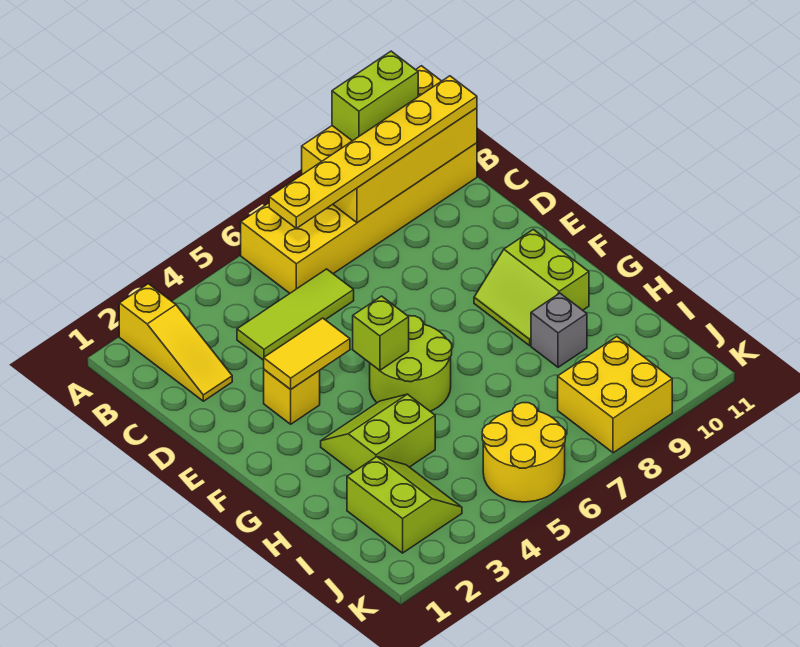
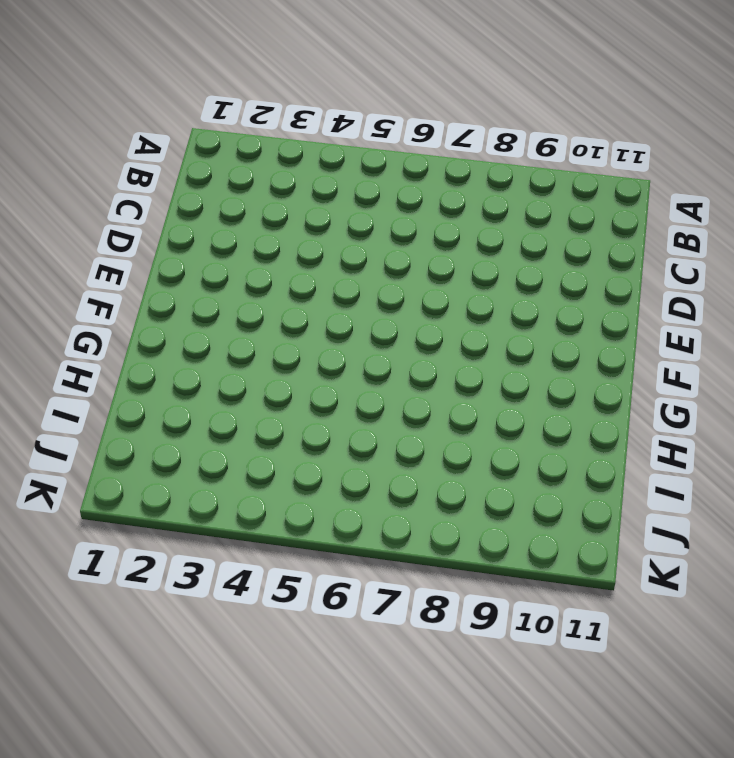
none -> yellow 1x3 slope [119,284,232,401]
none -> yellow 2x6 brick [241,143,477,293]
none -> lime 1x3 tile [237,269,354,360]

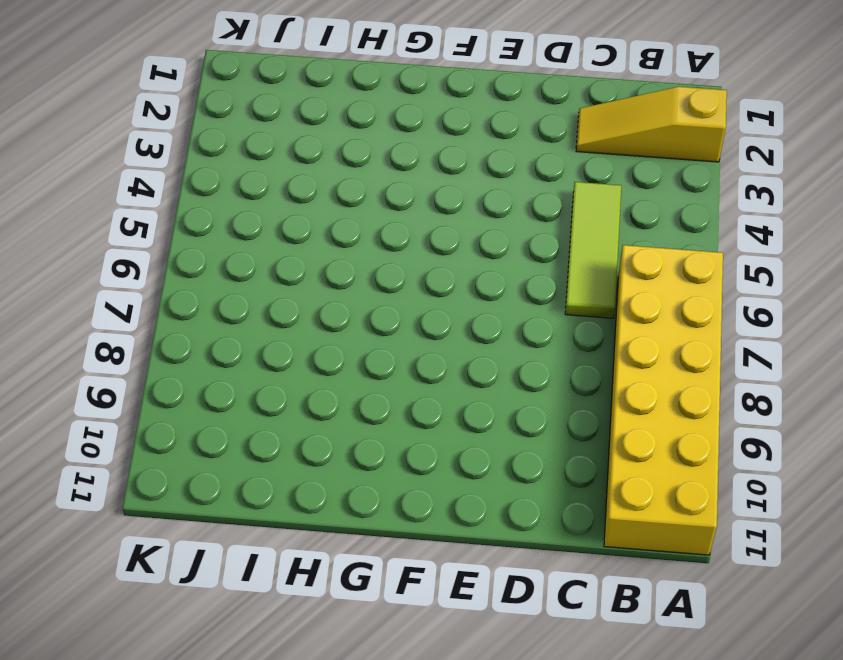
none -> yellow 1x1 brick [264,370,320,424]
none -> lime 2x2 round brick [370,316,452,411]
none -> lime 2x2 slope [474,229,589,346]

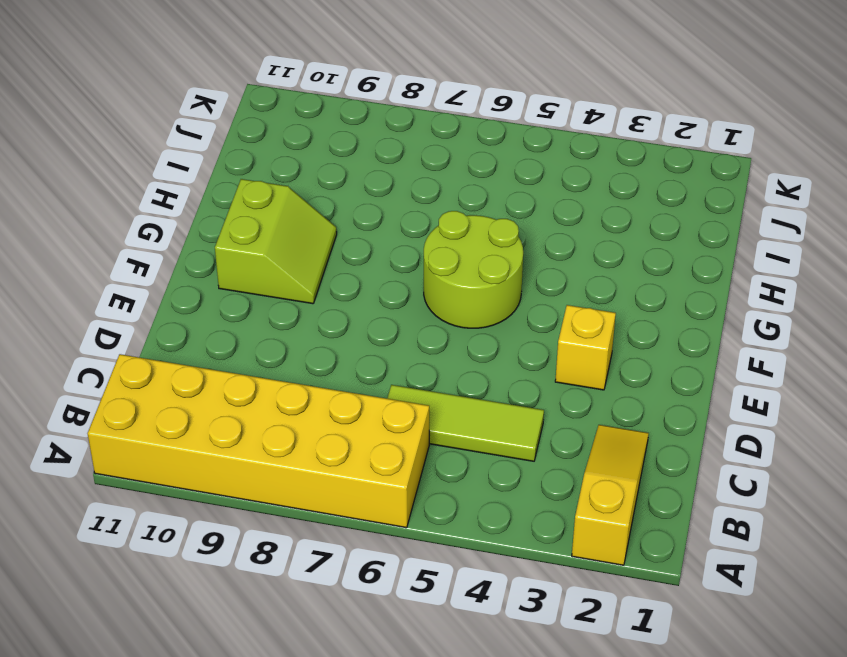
none -> lime 2x2 slope [321,394,435,472]
none -> grey 1x1 brick [531,293,587,367]
none -> lime 2x2 slope [347,457,462,553]

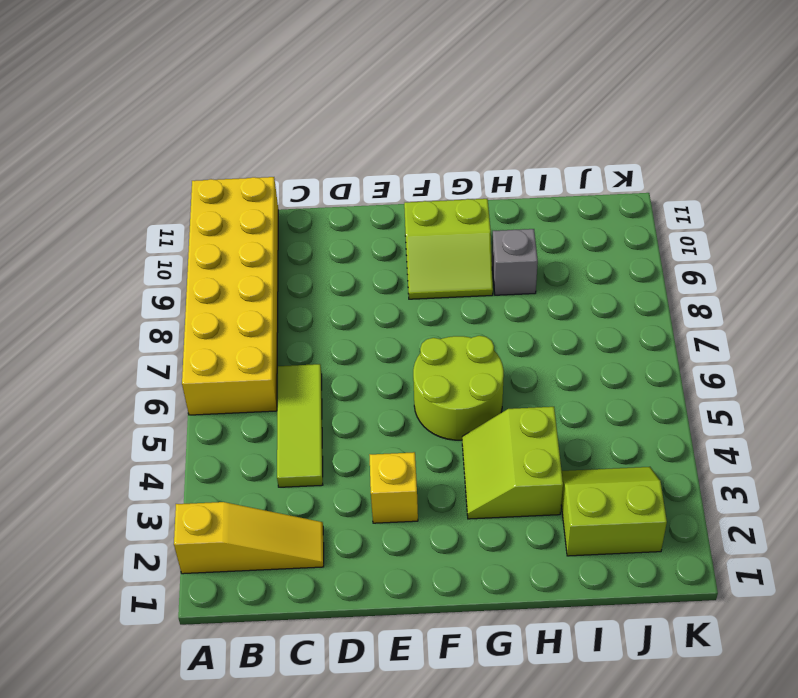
none -> yellow 2x2 round brick [482,403,566,502]
none -> yellow 2x2 brick [558,337,672,453]
none -> yellow 2x4 brick [302,66,477,223]

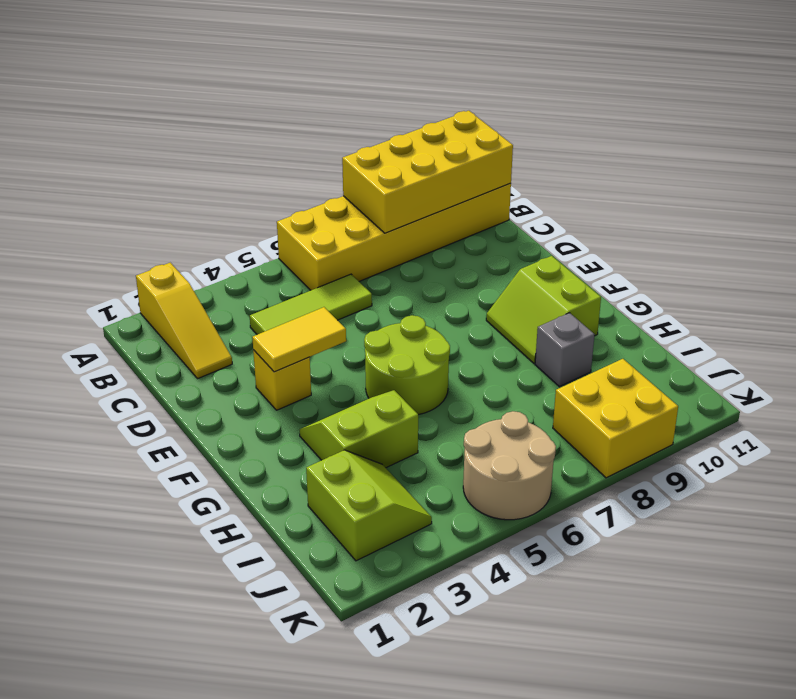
tan 2x2 round brick [463,411,556,520] -> yellow 2x2 round brick [482,403,566,502]
none -> lime 1x1 brick [353,296,409,370]
none -> lime 1x2 brick [332,51,418,141]
none -> yellow 1x6 plate [269,76,477,228]

